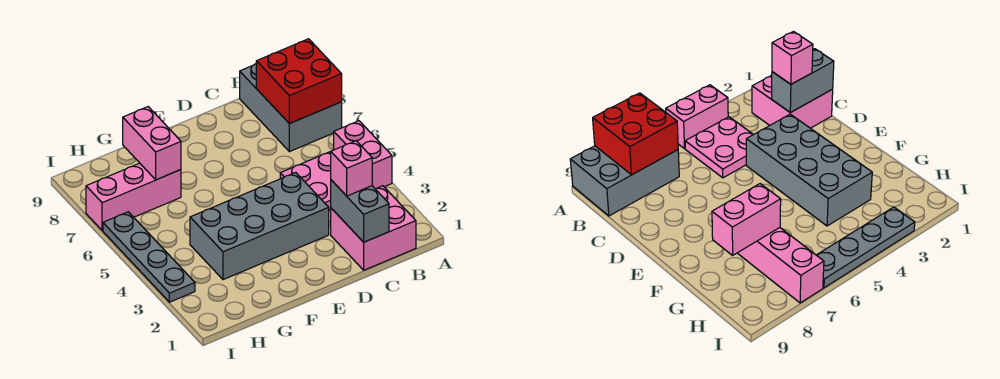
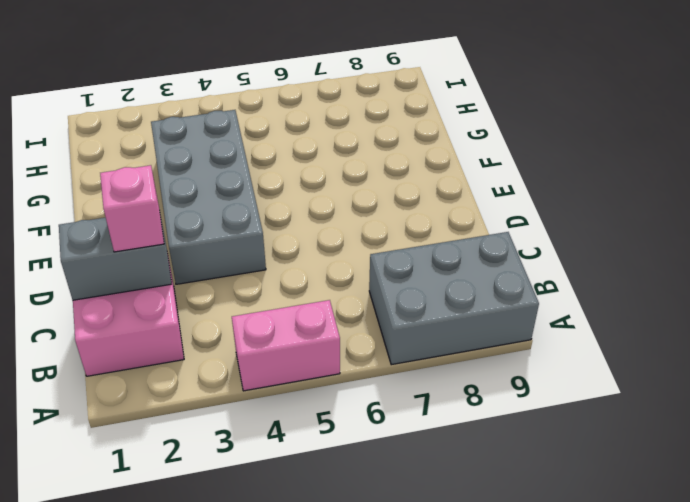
none -> pink 2x2 plate [280,152,331,210]
none -> pink 1x3 brick [86,163,181,231]

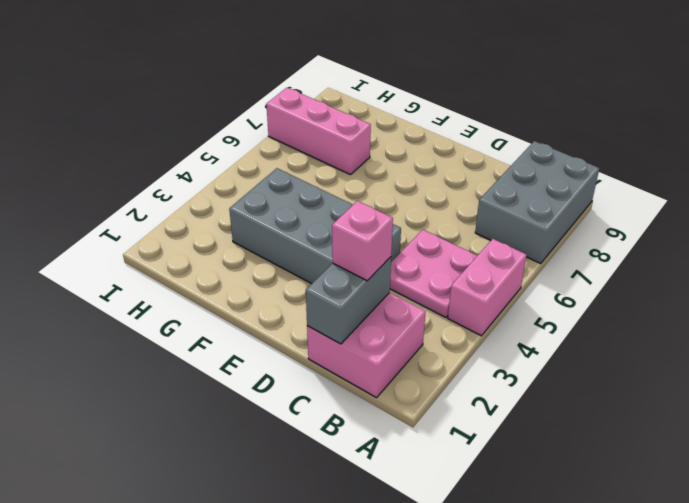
none -> grey 1x4 plate [103,212,195,302]
none -> red 2x2 brick [256,39,342,124]

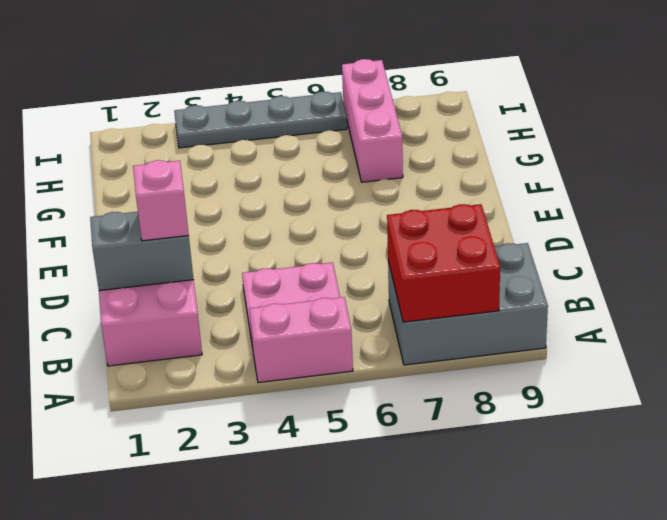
none -> grey 2x4 brick [190,173,329,280]
none -> pink 1x2 brick [123,107,181,180]

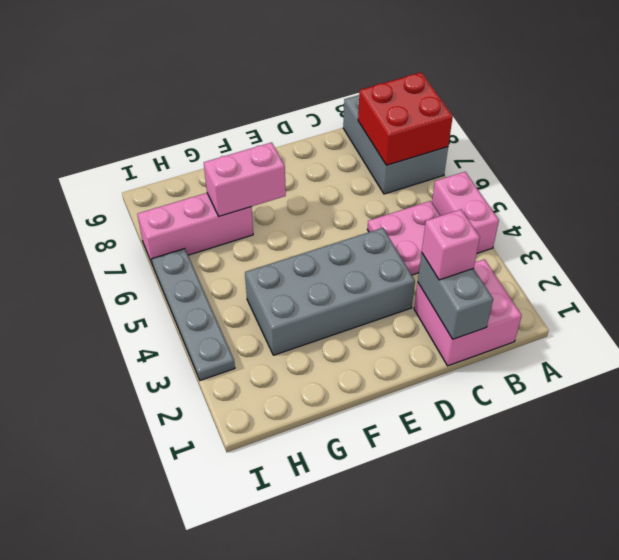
pink 1x2 brick [204,142,286,216] -> pink 1x2 brick turned to [123,107,181,180]

